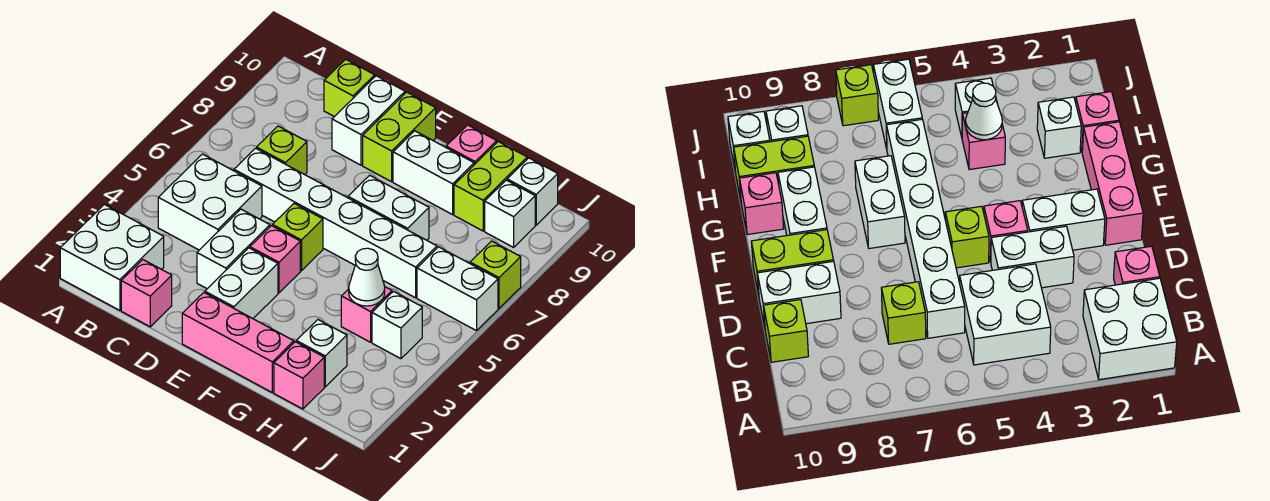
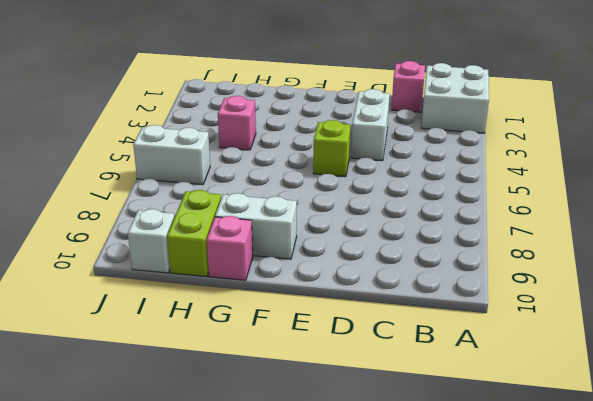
none -> white 2x2 brick [158,154,262,250]
none -> white 1x6 brick [234,148,437,298]
none -> lime 1x1 brick [257,126,307,175]

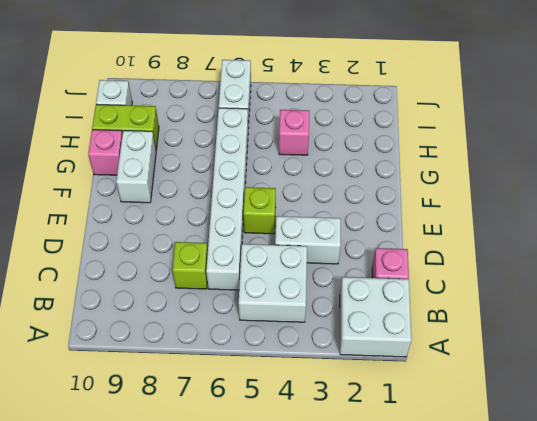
none -> lime 1x1 brick [324,59,375,117]
none -> white 1x2 brick [332,76,405,165]
none -> pink 1x3 brick [182,293,294,392]

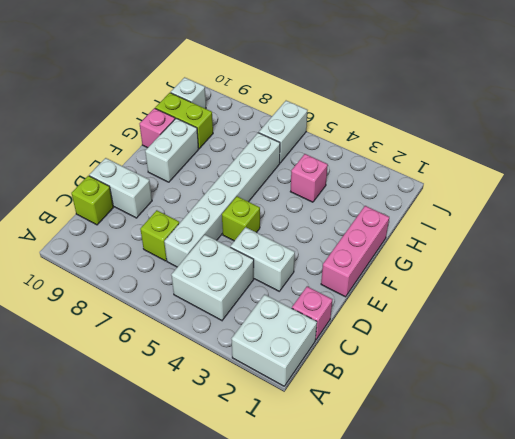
none -> white 1x2 brick [205,248,278,319]
none -> pink 1x1 brick [250,226,300,293]
none -> lime 1x2 brick [363,92,436,182]

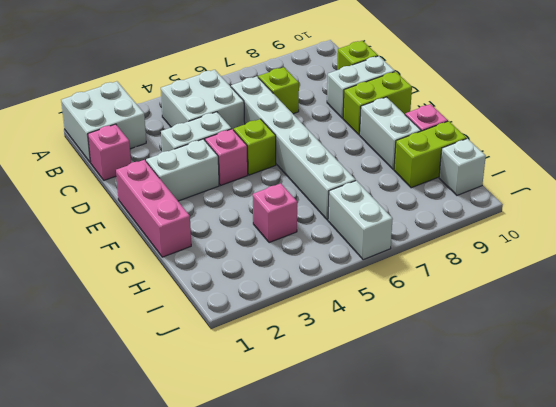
none -> white 1x2 brick [348,175,429,240]
none -> pink 1x1 brick [274,342,324,409]
none -> white 1x1 brick [296,320,347,387]

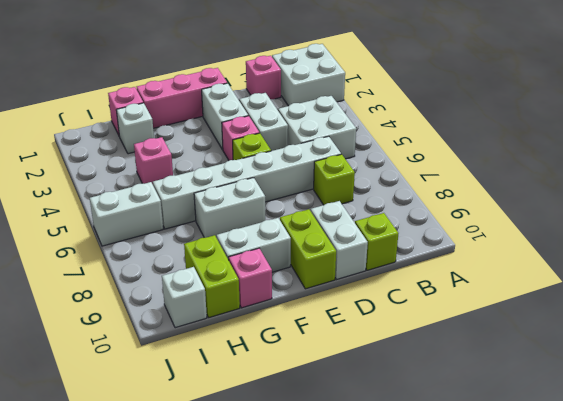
none -> white 1x1 brick [372,291,422,359]
none -> white 1x1 brick [485,180,535,247]
none -> lime 1x1 brick [470,241,521,308]

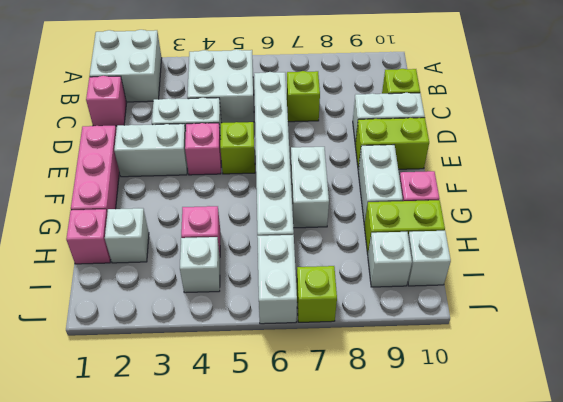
none -> white 1x1 cone [349,248,385,306]

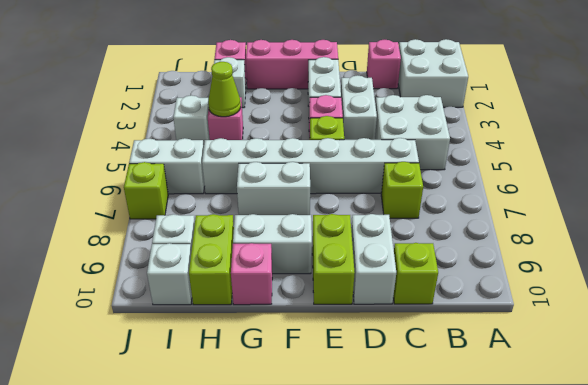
lime 1x1 cone [208,62,241,117] -> white 1x1 cone [349,248,385,306]

